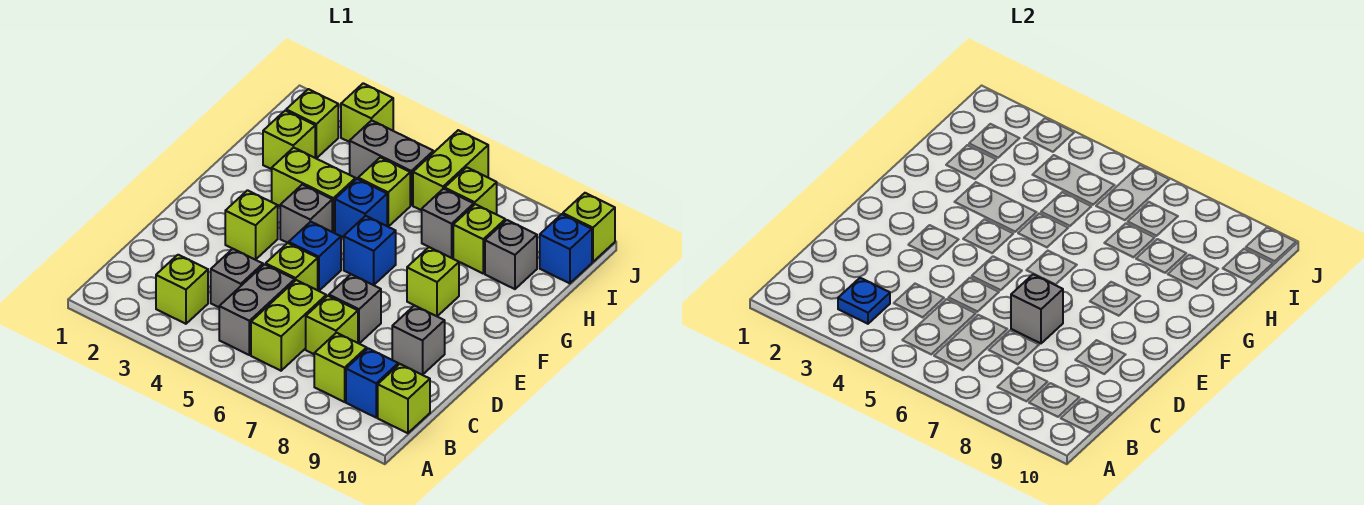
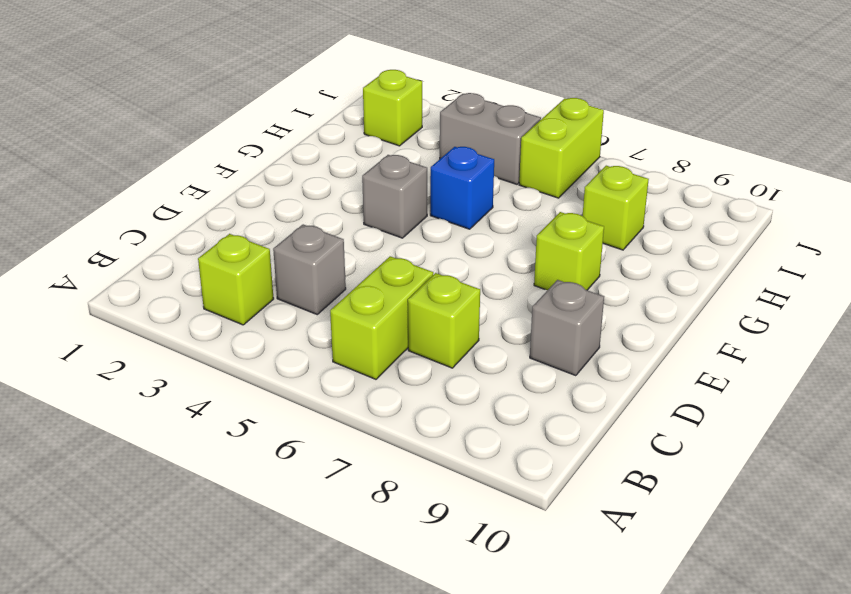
none -> grey 1x2 brick [219,264,295,355]
none -> lime 1x1 brick [314,333,367,402]
none -> blue 1x1 brick [346,348,398,417]
none -> lime 1x1 brick [378,364,430,433]

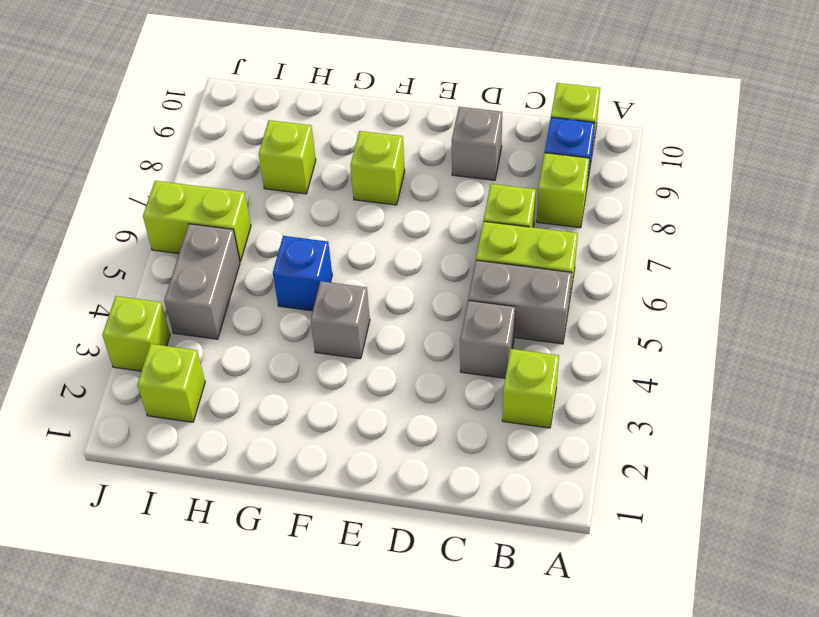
none -> lime 1x1 brick [266,243,318,290]
none -> grey 1x1 brick [329,274,381,343]
none -> lime 1x1 brick [225,190,278,260]
none -> blue 1x1 brick [289,222,341,291]

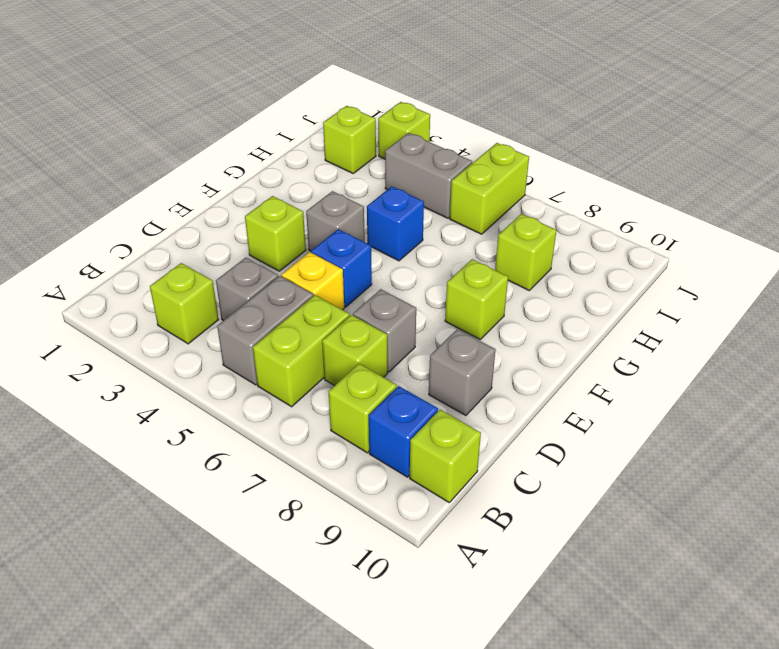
yellow 1x1 brick [281,252,344,310] -> lime 1x1 brick [266,243,318,290]
none -> blue 1x1 brick [344,216,396,285]
none -> lime 1x2 brick [272,148,355,233]
none -> lime 1x1 brick [263,111,315,169]
none -> lime 1x1 brick [358,157,410,227]

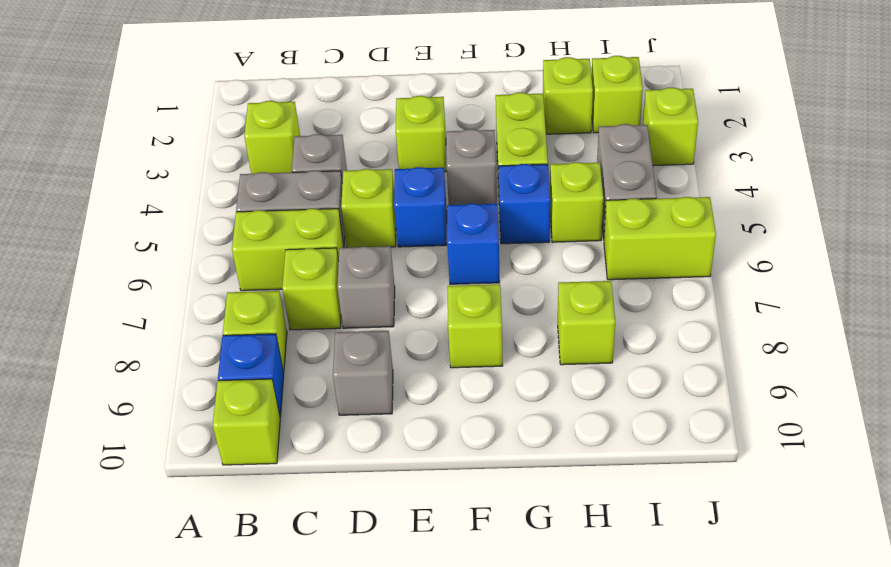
none -> grey 1x1 brick [422,189,474,258]
none -> grey 1x1 brick [485,220,537,289]
none -> lime 1x1 brick [445,167,497,214]
none -> blue 1x1 brick [540,214,592,283]

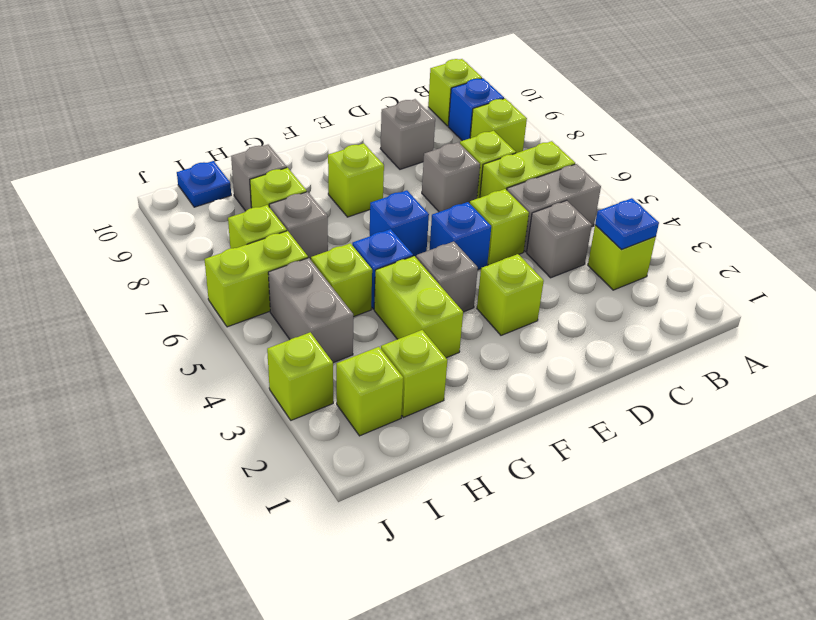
blue 1x1 plate [177,161,231,207] -> blue 1x1 brick [540,214,592,283]
none -> lime 1x1 brick [563,193,615,262]
none -> grey 1x1 brick [1011,274,1063,343]

